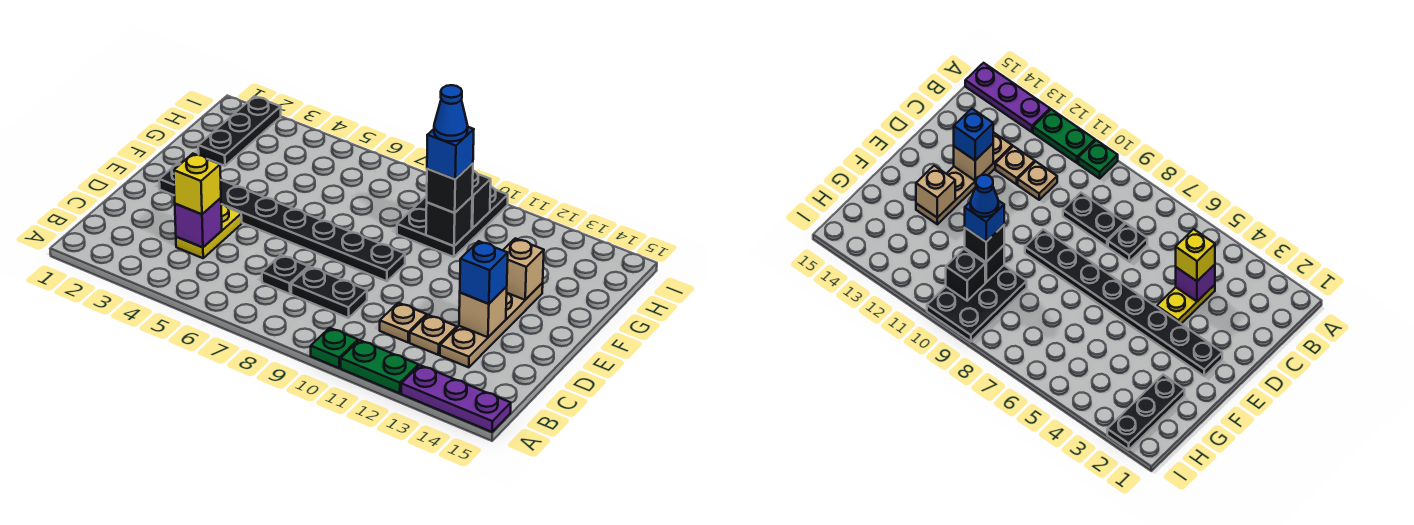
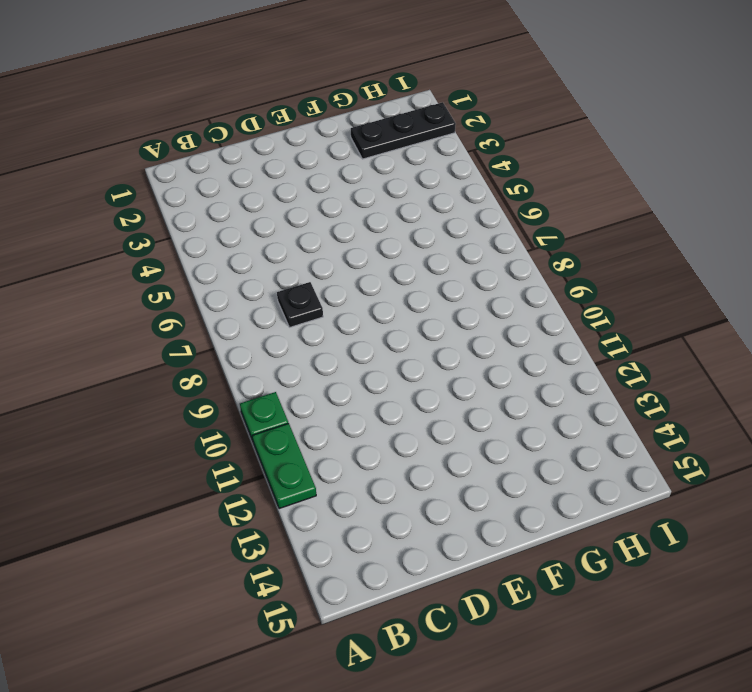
none -> purple 1x3 plate [401,365,511,432]
none -> yellow 1x2 plate [176,205,242,258]
none -> black 1x2 plate [291,267,367,318]

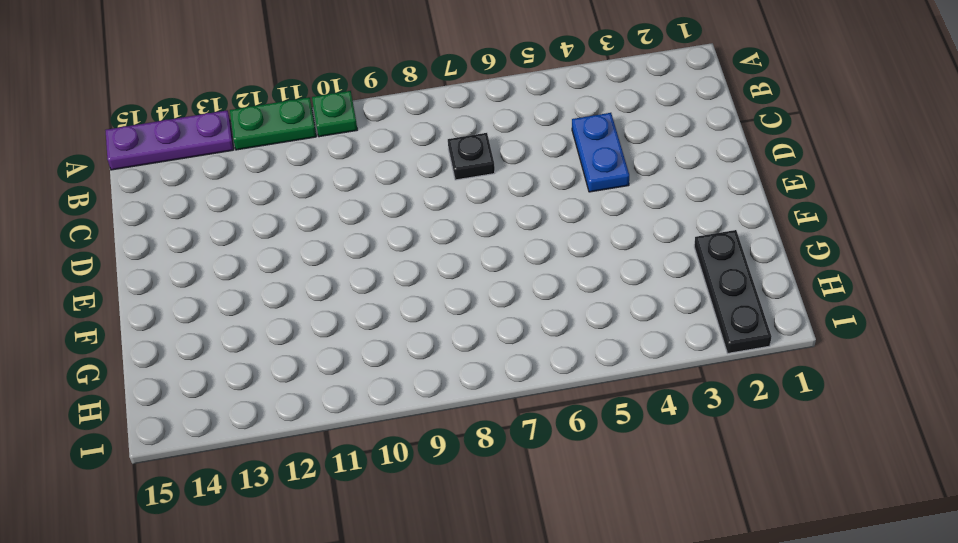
blue 1x2 plate [572,113,629,192] -> yellow 1x2 plate [176,205,242,258]
none -> black 1x2 plate [291,267,367,318]
none -> tan 1x1 plate [380,303,427,342]
none -> tan 1x1 plate [410,315,457,355]

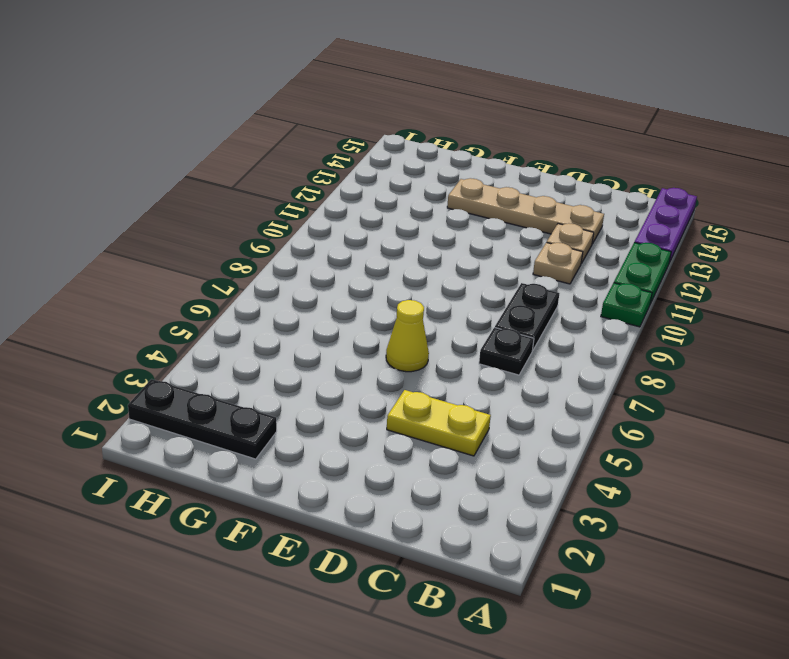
yellow 1x1 cone [386,300,429,372] -> black 1x8 plate [159,163,405,281]
none -> black 2x3 plate [397,186,508,257]
none -> purple 1x1 brick [175,198,222,247]
none -> tan 1x1 brick [459,287,507,337]

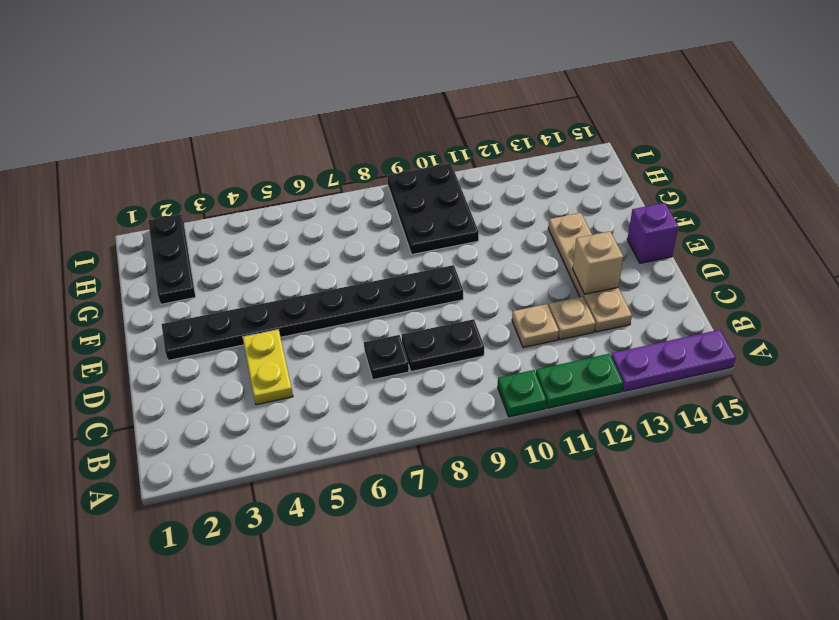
purple 1x1 brick [627,203,678,263] -> purple 1x1 brick moved to [175,198,222,247]
none -> tan 1x1 brick [503,238,544,300]
none -> black 1x1 brick [426,197,472,246]
none -> black 1x1 brick [472,171,491,228]

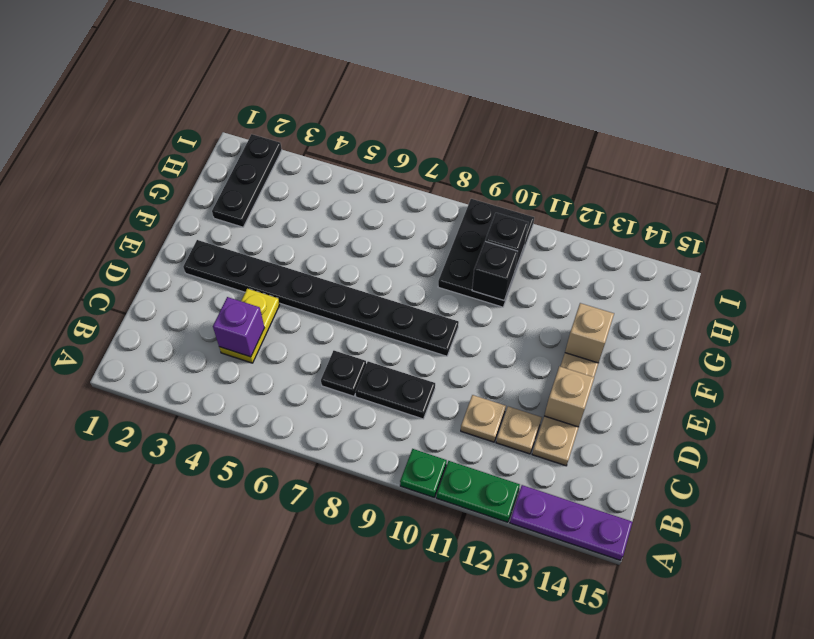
none -> yellow 1x1 brick [174,154,221,214]
none -> blue 1x1 brick [460,241,508,304]
none -> black 1x1 brick [427,163,473,213]

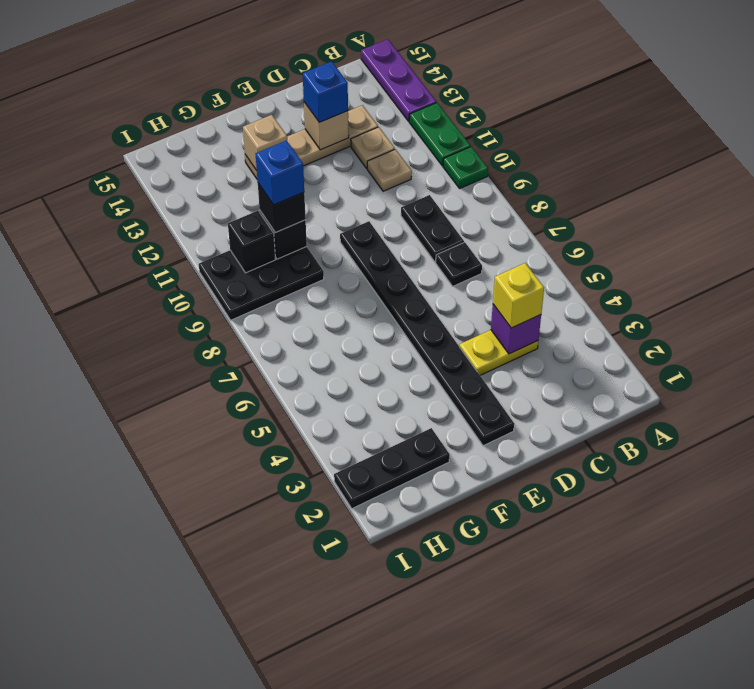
none -> blue 1x1 cone [434,85,468,142]

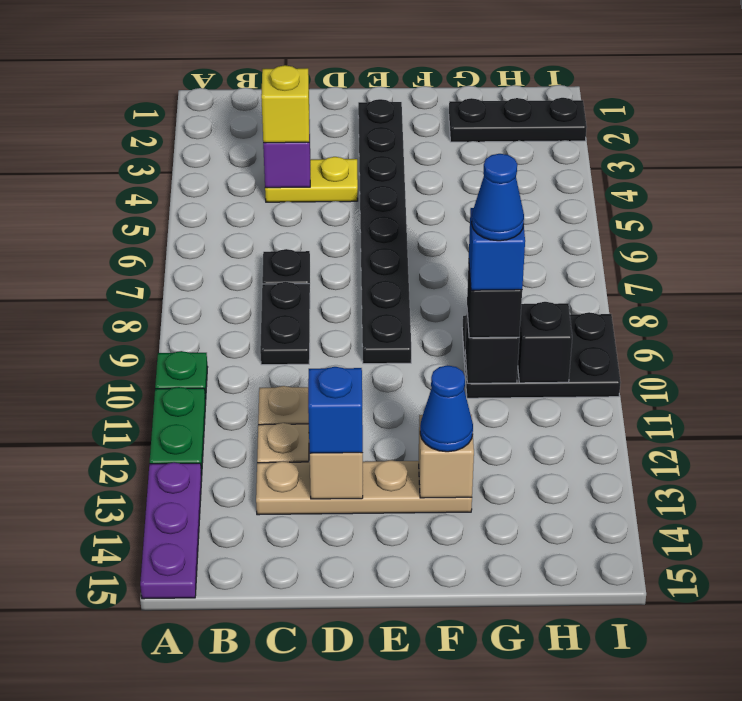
blue 1x1 cone [420,365,473,452] -> none

